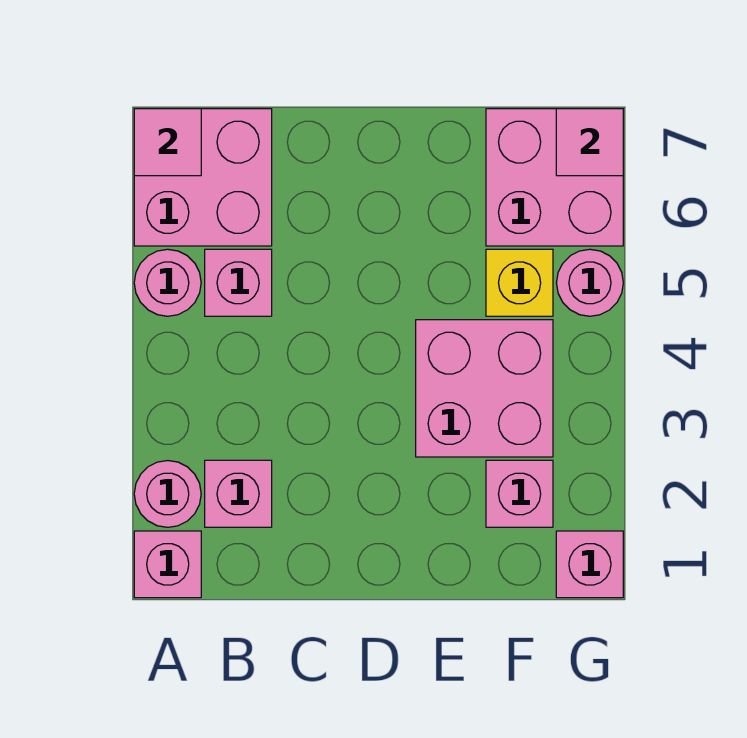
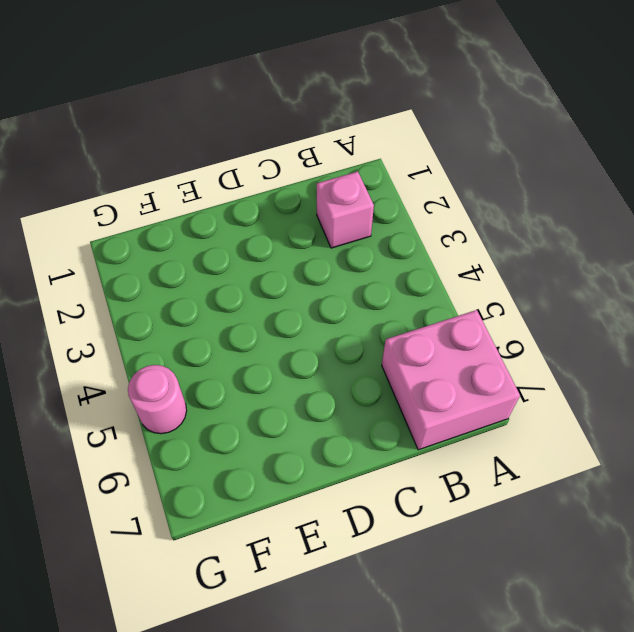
none -> pink 1x1 brick [134,531,201,598]
none -> pink 1x1 round brick [134,461,201,527]
none -> pink 1x1 round brick [134,249,201,316]

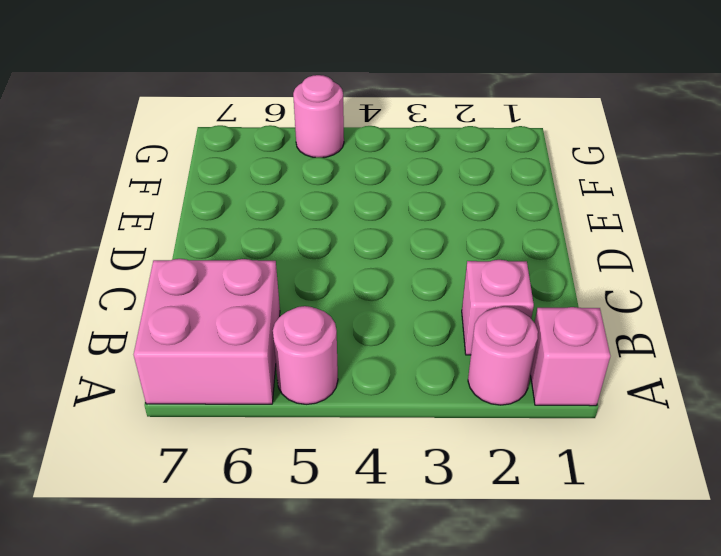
none -> pink 1x1 brick [205,249,272,316]
none -> pink 2x2 brick [416,320,553,457]
none -> pink 1x1 brick [486,460,553,527]

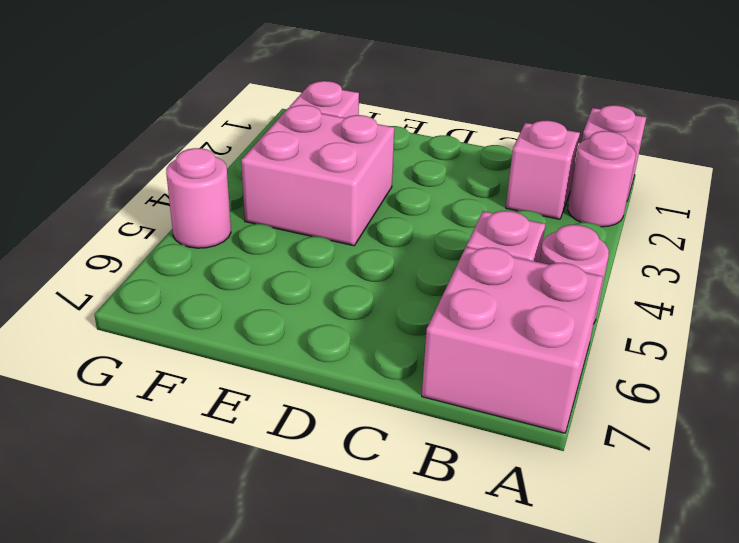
none -> yellow 1x1 brick [486,249,553,316]
none -> pink 2x2 brick [486,109,623,246]
none -> pink 1x1 brick [556,531,623,598]

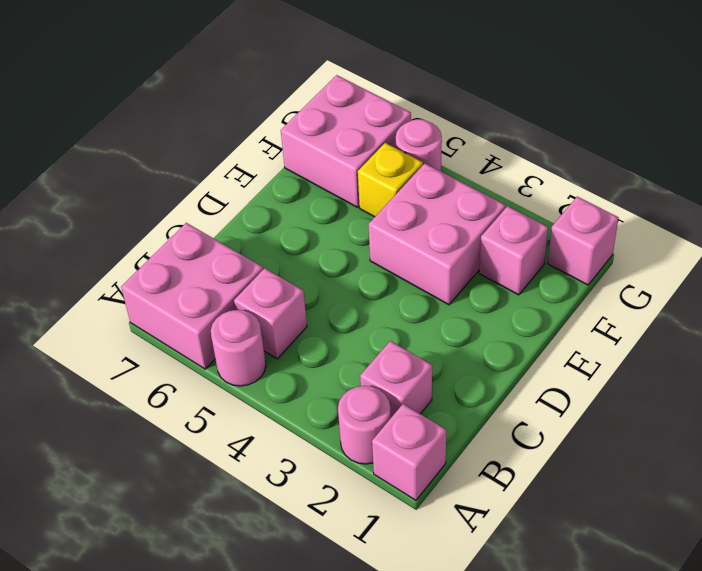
none -> pink 1x1 tile [134,109,201,176]
none -> pink 1x1 tile [556,109,623,176]

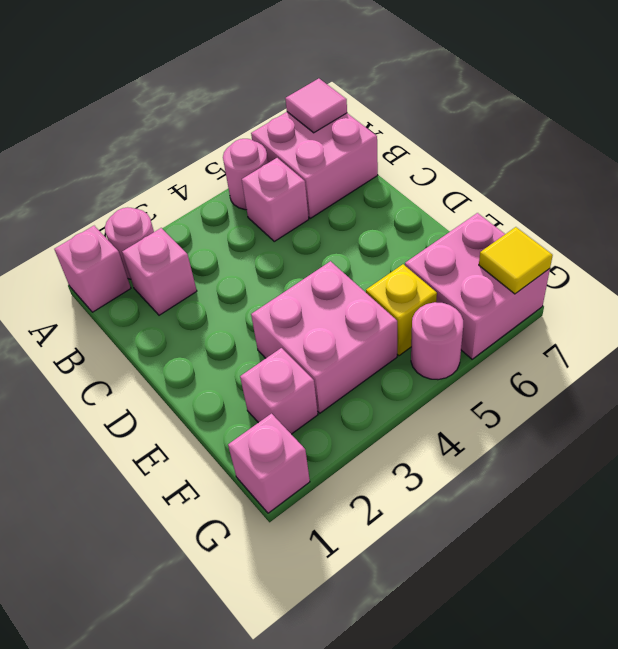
yellow 1x1 tile [479,227,553,294] -> pink 1x1 tile [556,109,623,176]

